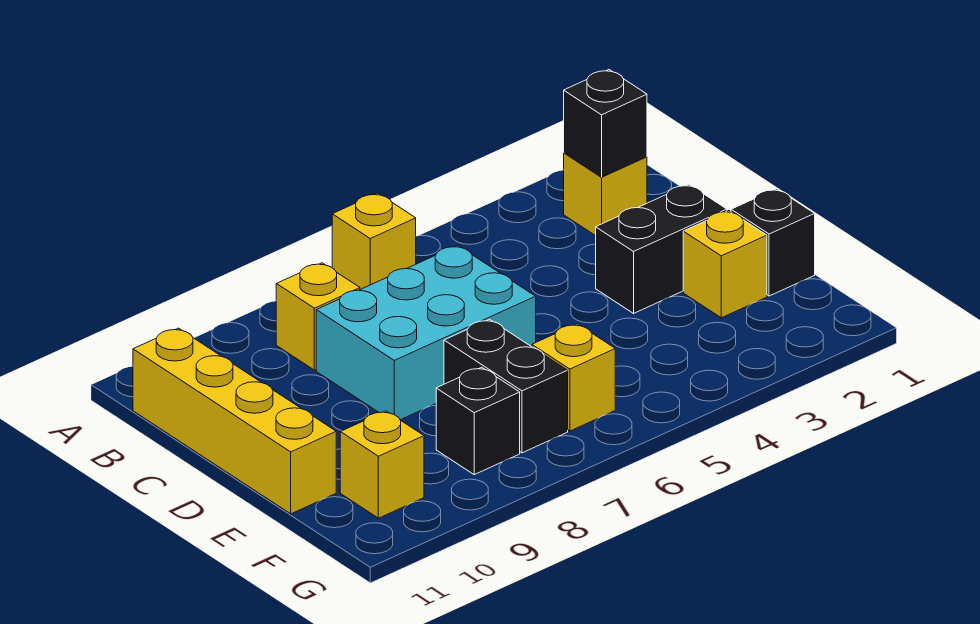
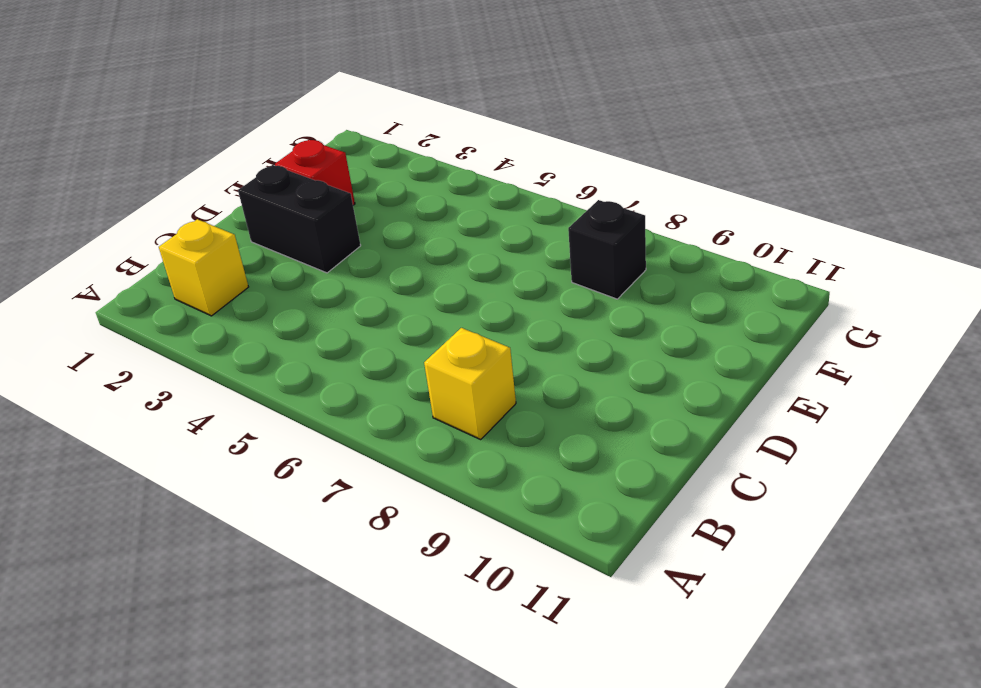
red 1x1 brick [275,140,355,205] -> yellow 1x1 brick [683,211,767,318]
none -> yellow 1x1 brick [332,193,416,290]
none -> yellow 1x4 brick [133,328,336,514]
none -> cyan 2x3 brick [316,245,536,420]

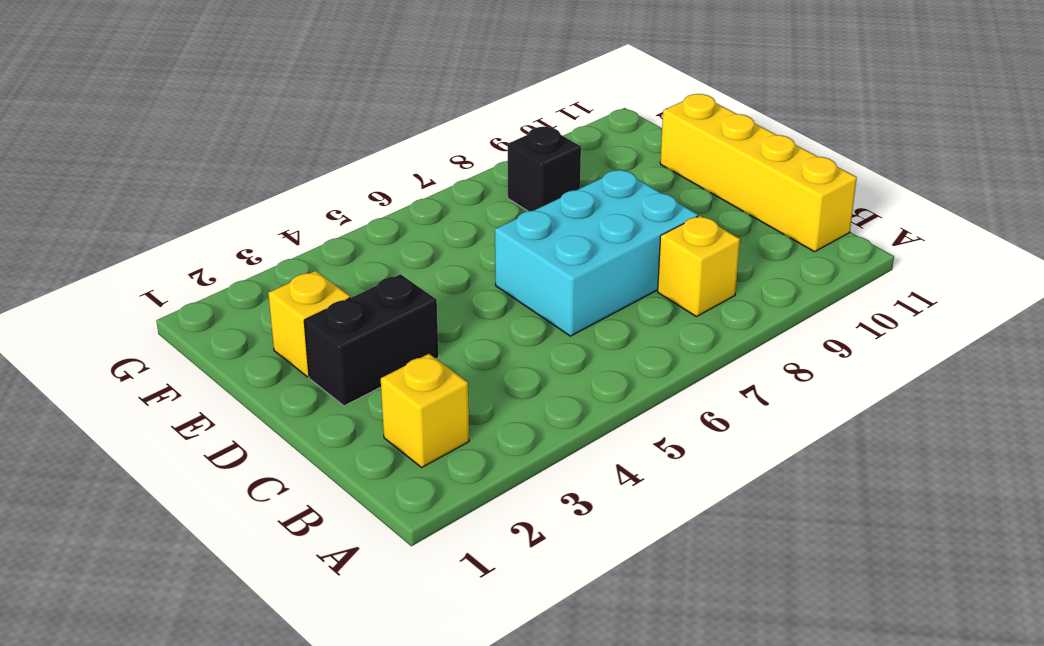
none -> yellow 1x1 brick [332,193,416,290]
none -> black 1x1 brick [731,189,815,296]
none -> black 1x2 brick [444,319,568,453]

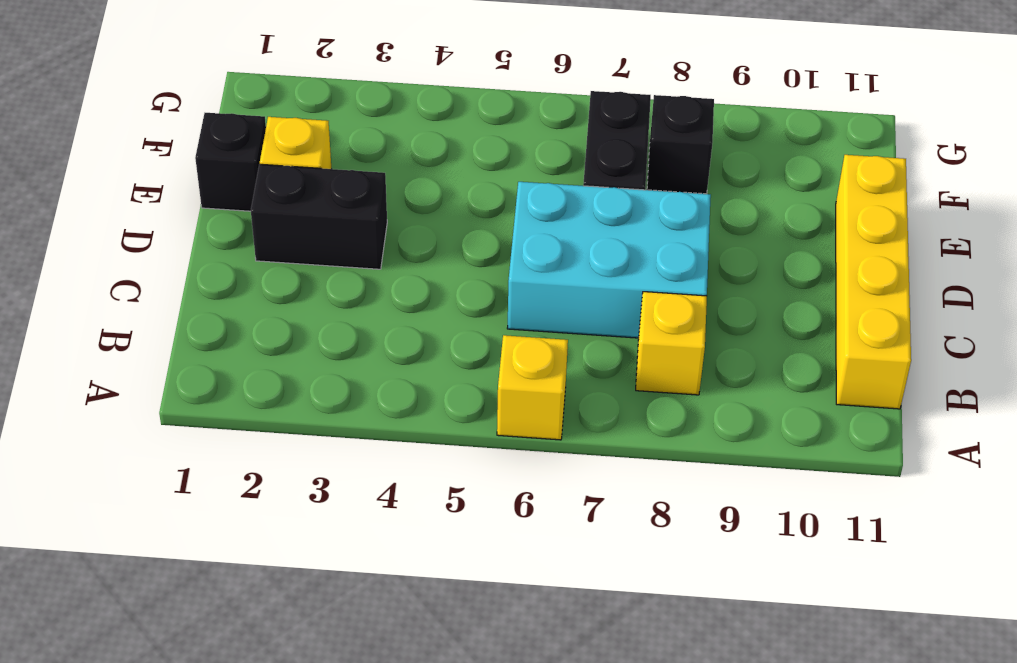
none -> yellow 1x1 brick [564,153,647,236]
none -> yellow 1x1 brick [532,324,615,431]
none -> yellow 1x1 brick [340,411,424,518]

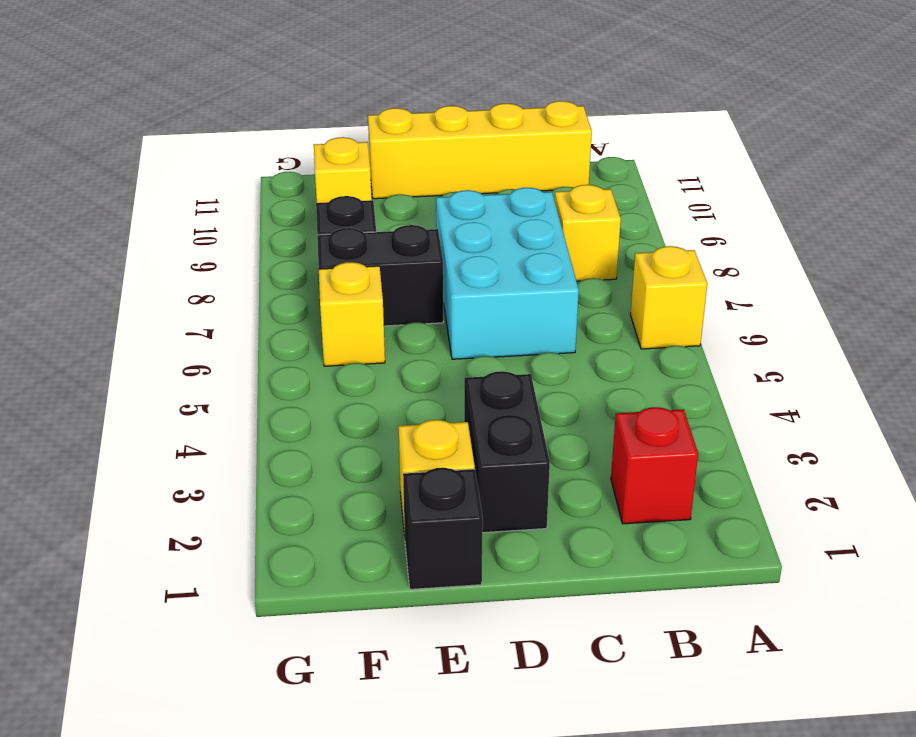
red 1x1 brick [611,407,698,524] -> yellow 1x1 brick [564,153,647,236]
none -> black 1x1 brick [564,70,647,177]

